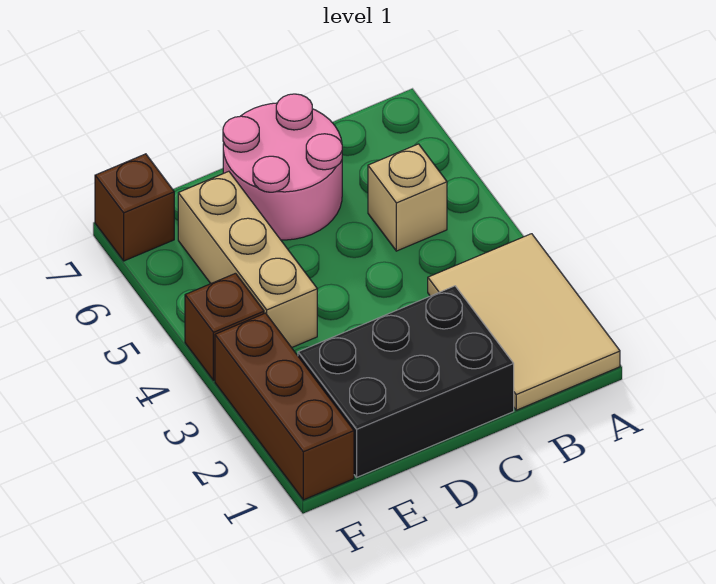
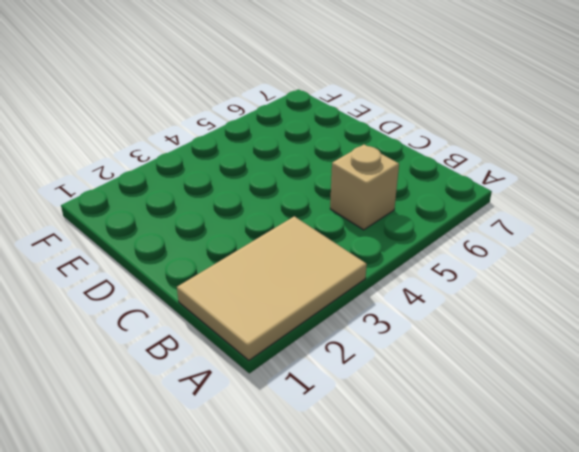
none -> black 2x3 brick [298,286,514,477]
none -> pink 2x2 round brick [223,94,342,240]

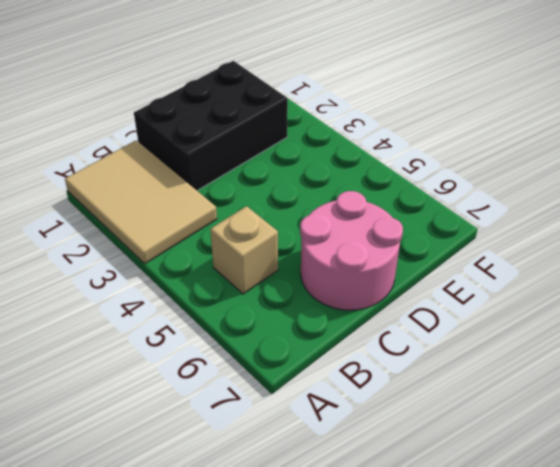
none -> tan 1x3 brick [178,171,317,348]
none -> brown 1x3 brick [215,313,354,500]

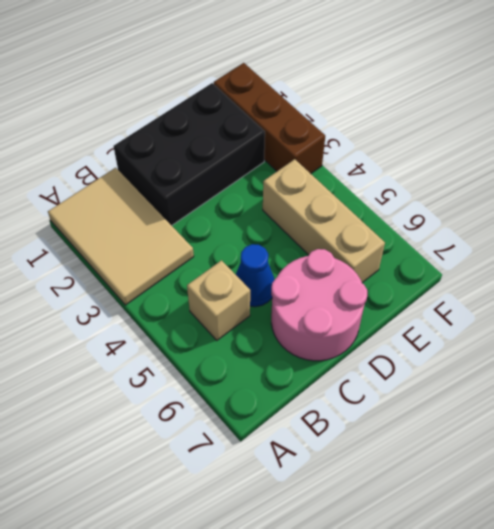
blue 1x1 cone [236,244,275,307] -> none
none -> brown 1x1 brick [185,273,264,380]
none -> brown 1x1 brick [95,154,174,261]

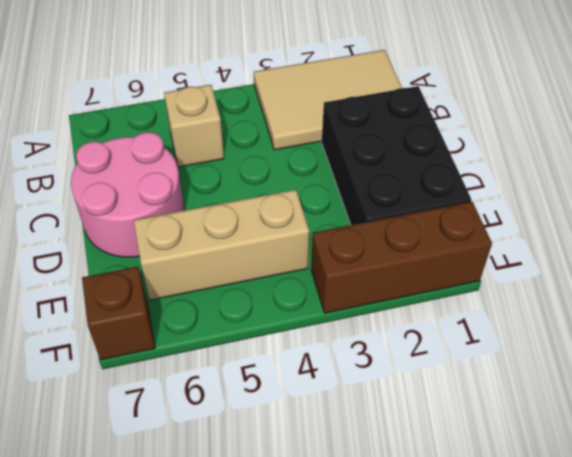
none -> brown 1x1 brick [185,273,264,380]

